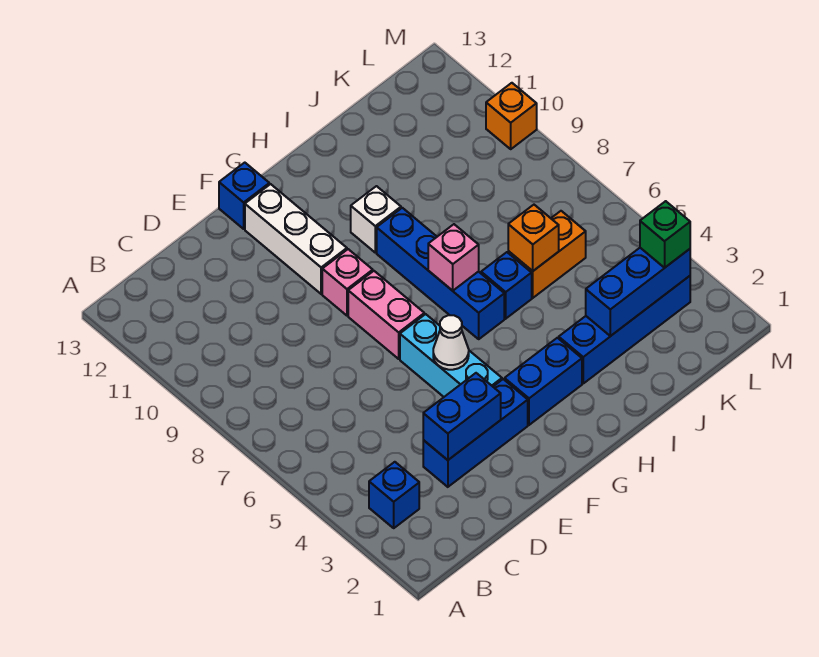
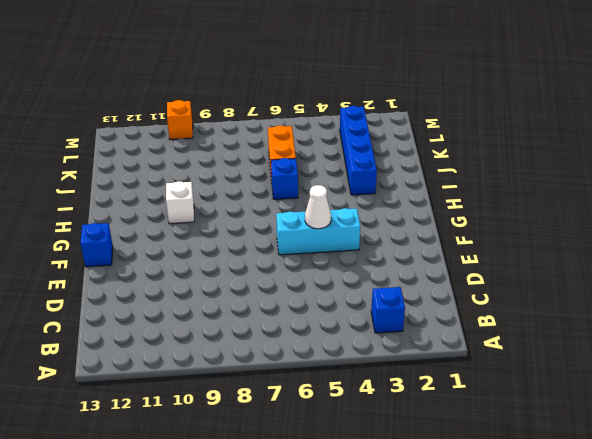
none -> blue 1x3 brick [423,379,528,487]
none -> pink 1x2 brick [348,271,424,359]
none -> pink 1x1 brick [322,249,373,316]

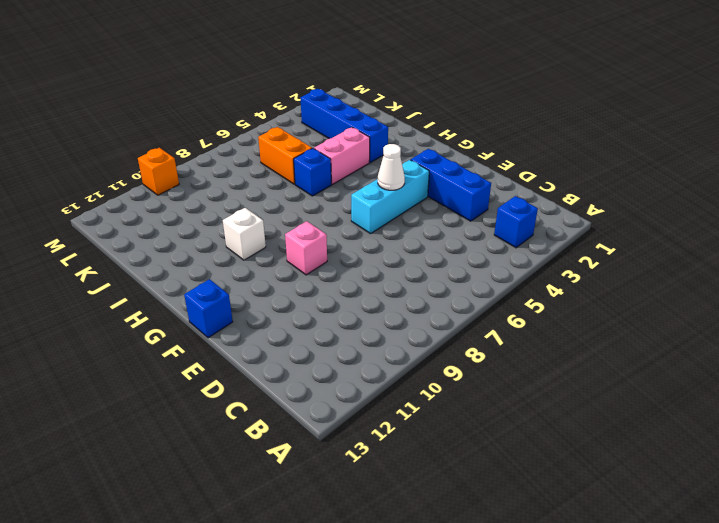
pink 1x2 brick [314,127,370,184] -> pink 1x2 brick moved to [348,271,424,359]
none -> white 1x3 brick [245,184,347,294]
none -> blue 1x2 brick [505,338,582,425]
none -> blue 1x4 brick [377,208,504,339]

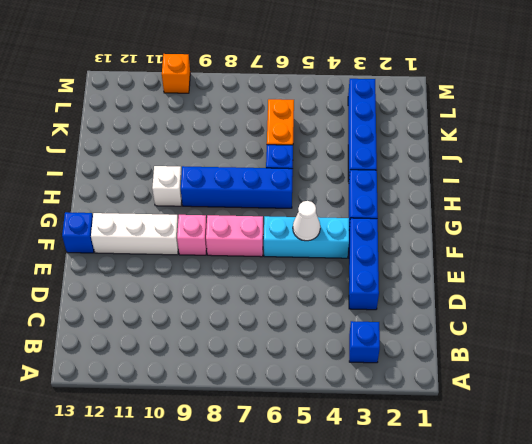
none -> blue 1x2 brick [423,373,501,460]
none -> pink 1x1 brick [428,224,479,291]
none -> blue 1x3 brick [586,248,690,336]

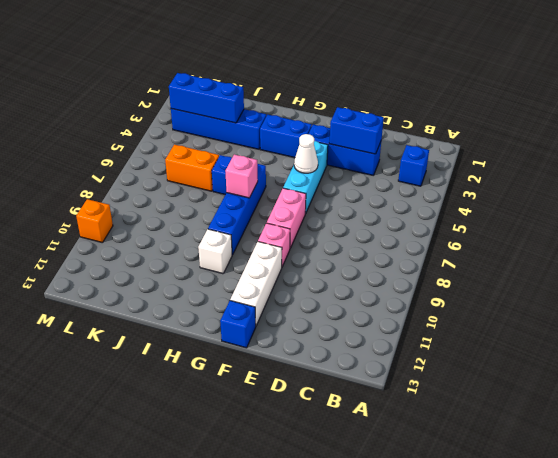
none -> orange 1x1 brick [508,205,559,271]
none -> green 1x1 brick [640,201,690,268]

